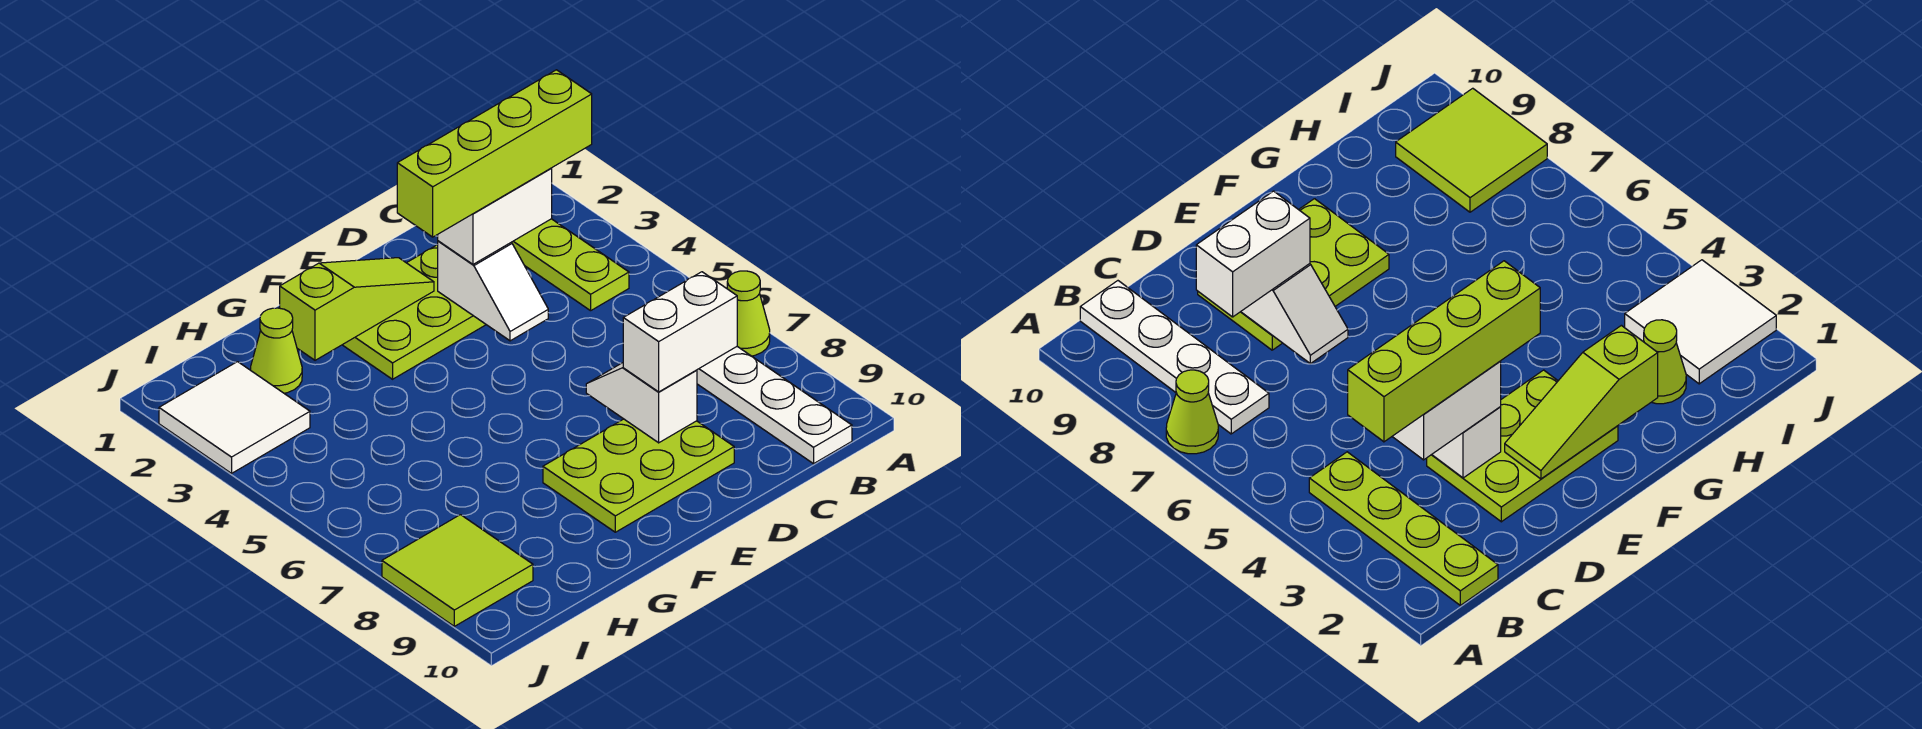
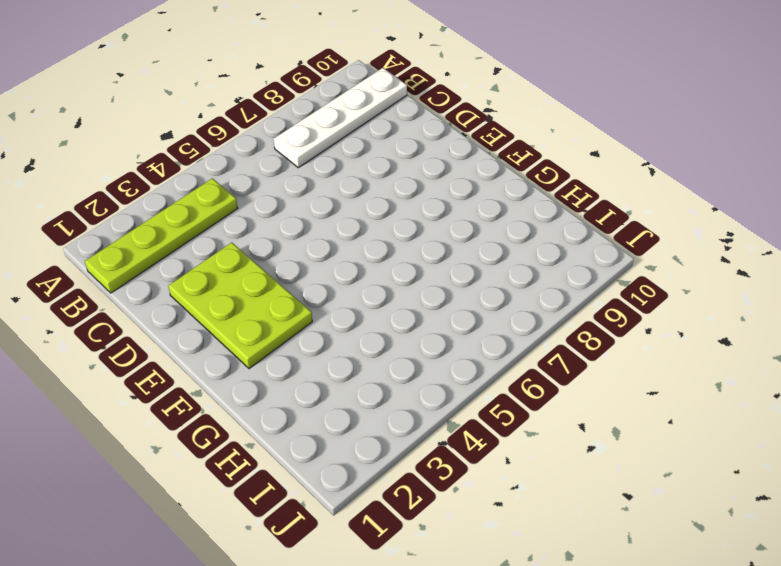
none -> lime 1x1 cone [727,271,770,356]
none -> lime 2x3 plate [543,419,734,532]
none -> lime 1x1 cone [251,308,302,393]

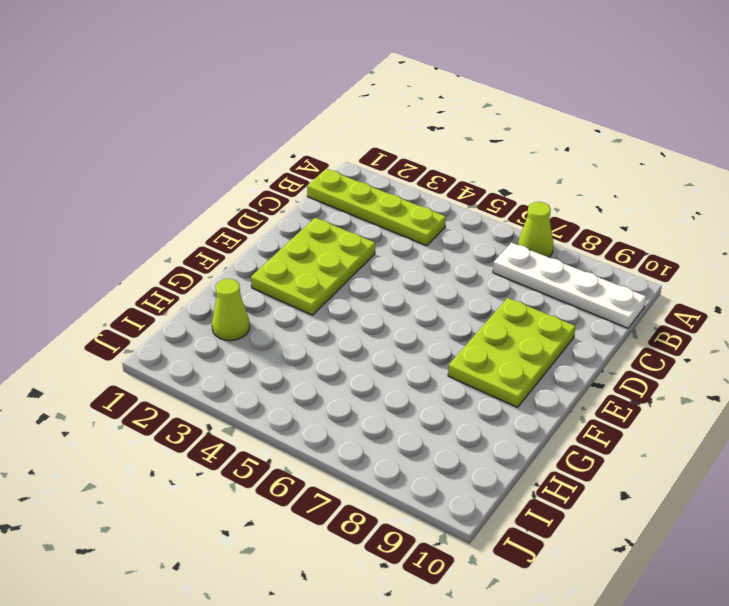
none -> white 2x2 tile [159,362,310,473]
none -> lime 2x2 tile [382,515,533,626]
none -> white 1x2 slope [438,241,548,341]

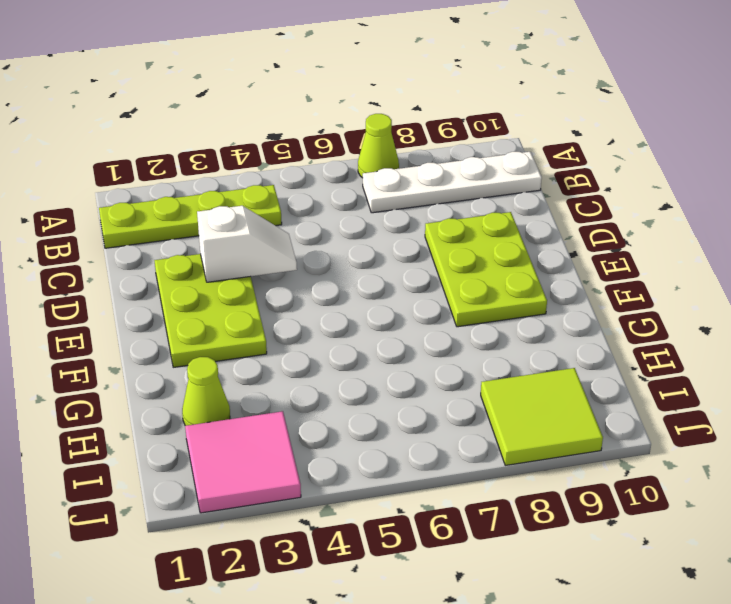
pink 2x2 tile [185,411,301,513] -> white 2x2 tile [159,362,310,473]
none -> white 1x2 slope [586,363,697,443]
none -> lime 1x3 slope [280,258,434,360]
none -> white 1x2 brick [438,168,552,264]

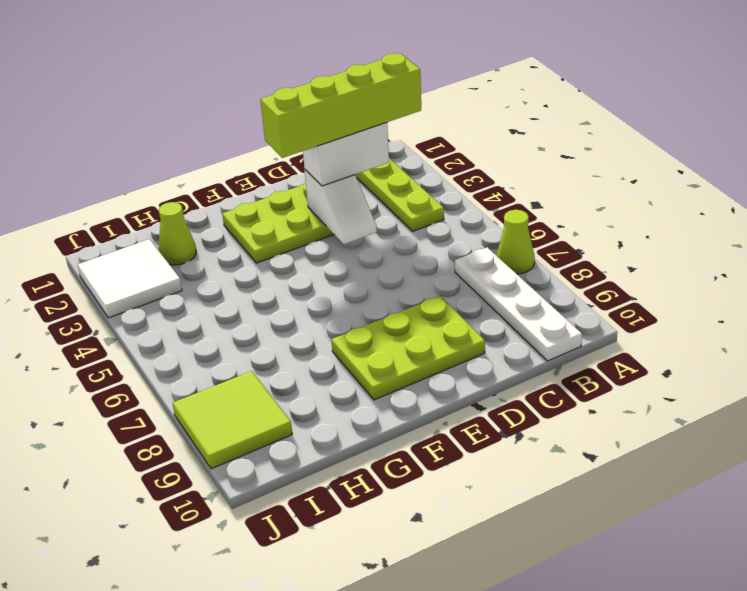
none -> white 1x2 slope [586,363,697,443]
none -> lime 1x3 slope [280,258,434,360]
none -> white 1x2 brick [623,272,737,392]

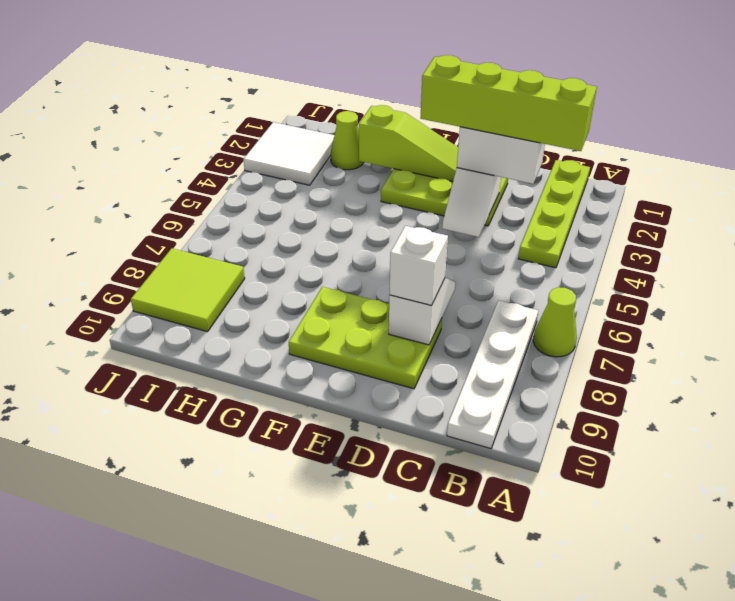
white 1x1 brick [389,226,448,305] -> white 1x2 brick [623,272,737,392]

